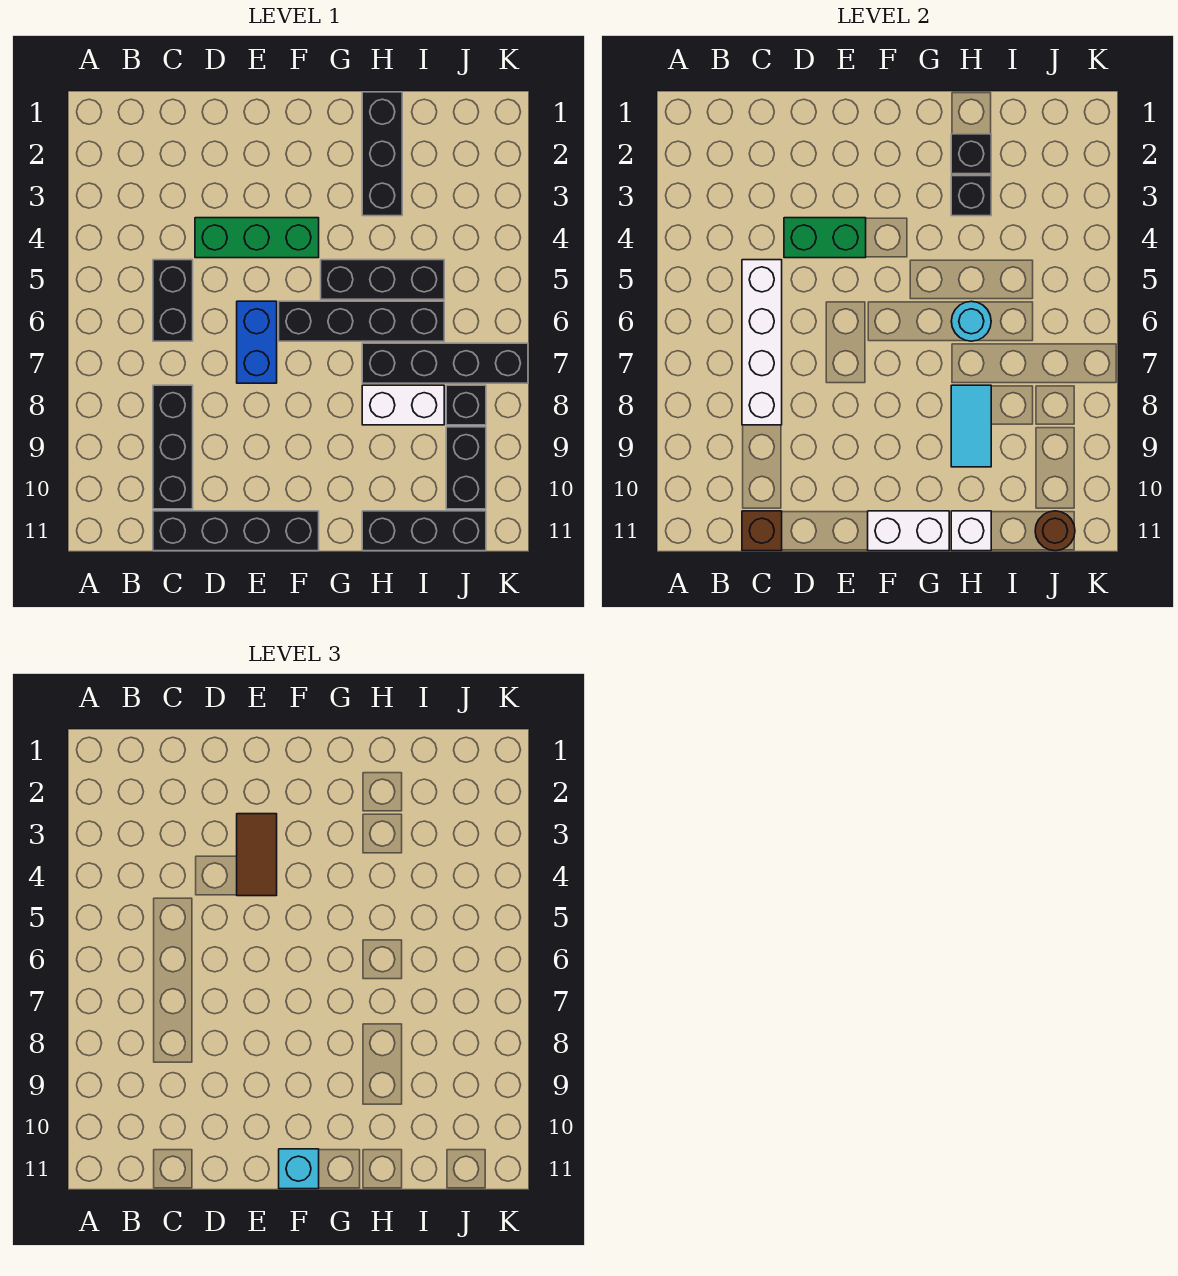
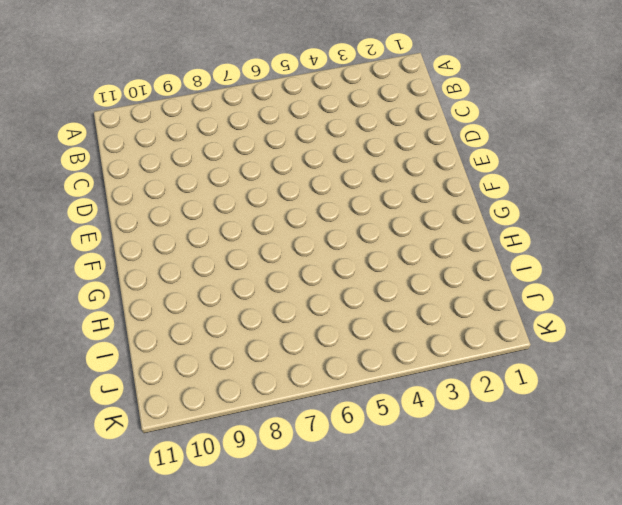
none -> black 1x2 brick [153,260,193,341]
none -> black 1x3 brick [153,385,193,509]
none -> black 1x4 brick [153,511,319,551]

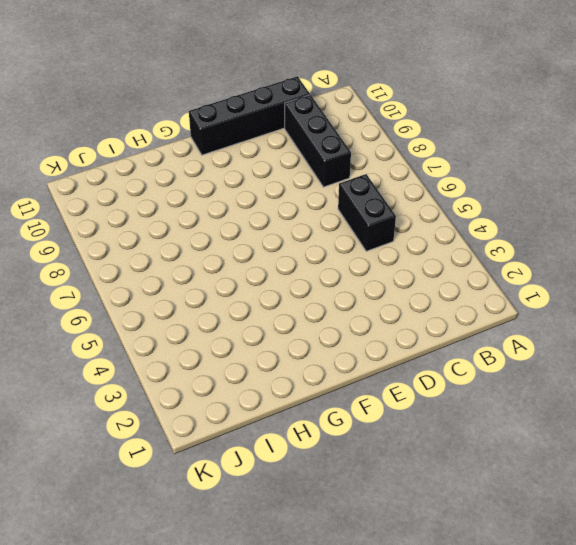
none -> green 1x3 brick [195,218,319,258]
none -> blue 1x2 brick [237,301,277,383]
none -> black 1x4 brick [279,301,444,341]

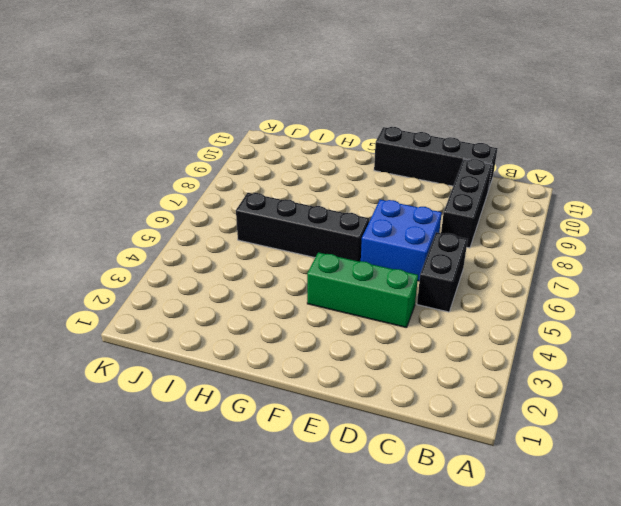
blue 2x2 brick [361,200,442,281] -> blue 1x2 brick [237,301,277,383]
none -> black 1x3 brick [321,260,444,299]
none -> black 1x3 brick [362,92,402,216]
none -> black 1x4 brick [362,343,528,383]

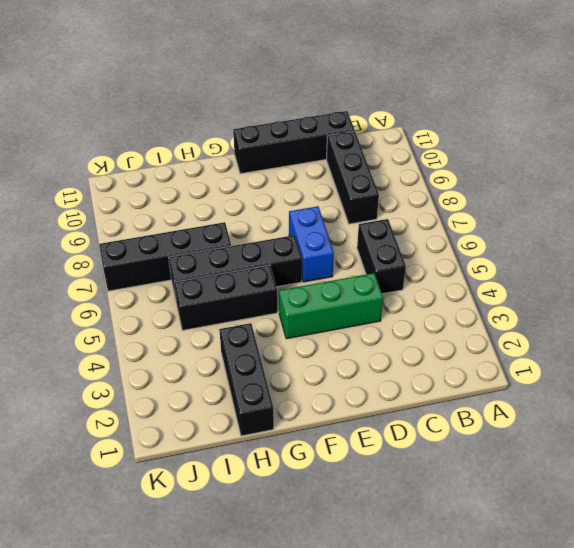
none -> white 1x2 brick [362,385,444,425]
none -> black 1x3 brick [362,511,486,551]
none -> black 1x1 brick [446,385,486,425]

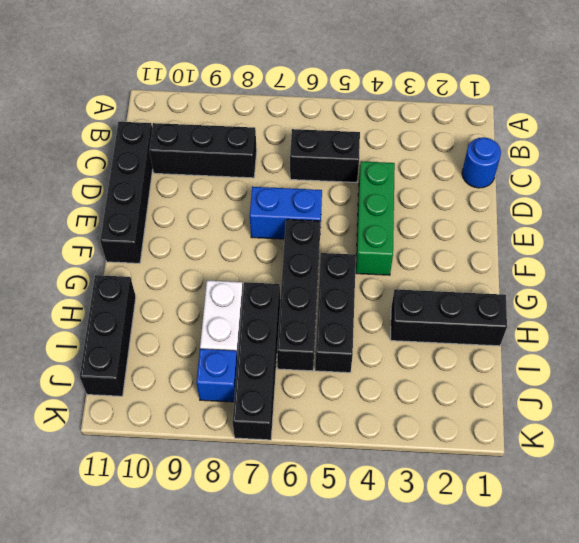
blue 1x1 round brick [462,137,501,188] -> none
blue 1x1 brick [196,349,238,402] -> black 1x1 brick [446,385,486,425]
none -> black 1x2 brick [446,427,486,509]
none -> white 1x4 brick [742,260,782,425]
none -> brown 1x1 brick [742,511,782,551]

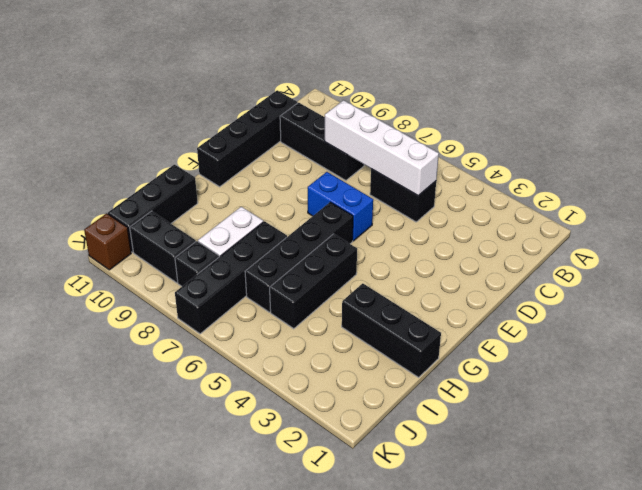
brown 1x1 brick [84,213,131,270] -> brown 1x1 brick moved to [742,511,782,551]
none -> green 1x3 brick [195,218,319,258]
none -> green 1x2 brick [784,218,866,258]
none -> white 1x2 brick [868,511,949,551]

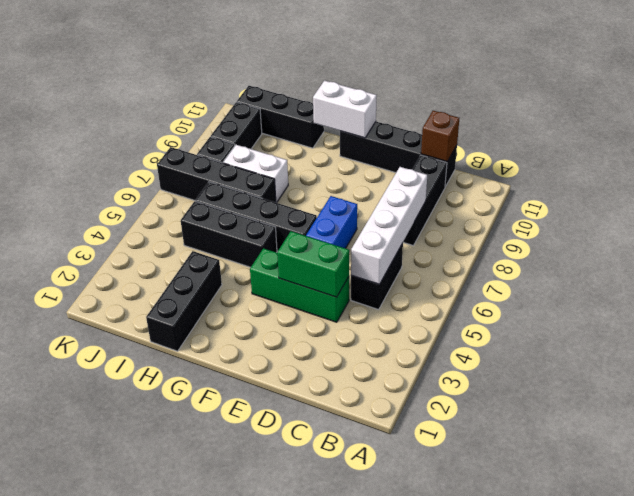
none -> black 1x1 brick [951,134,991,174]
none -> black 1x1 brick [951,176,991,216]
none -> cyan 1x1 round brick [951,301,991,341]

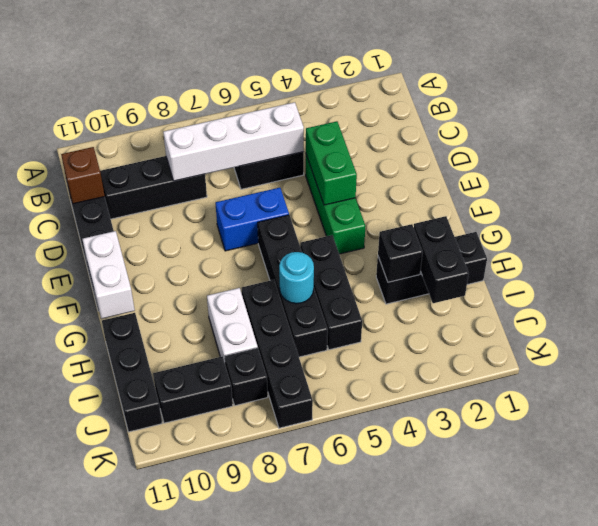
black 1x2 brick [414,216,469,303] -> black 1x1 brick [951,134,991,174]
none -> cyan 1x2 tile [951,385,991,467]
none -> white 1x1 brick [951,511,991,551]
none -> brown 1x1 round brick [1035,511,1075,551]

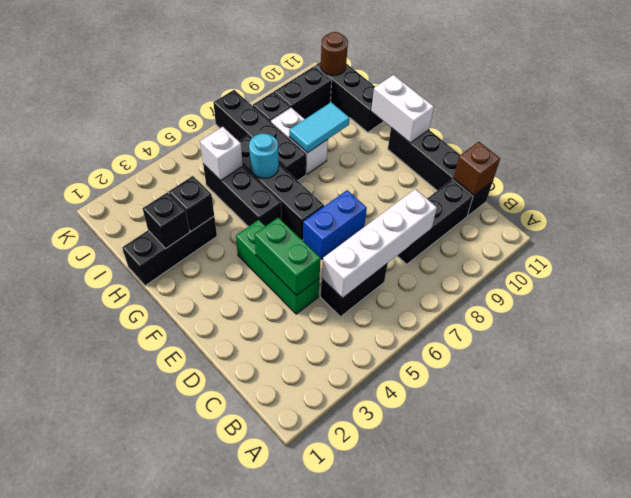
white 1x1 brick [200,127,243,181] -> white 1x1 brick moved to [951,511,991,551]
none -> brown 1x2 tile [237,814,277,896]
none -> cyan 1x1 brick [279,1149,319,1189]

